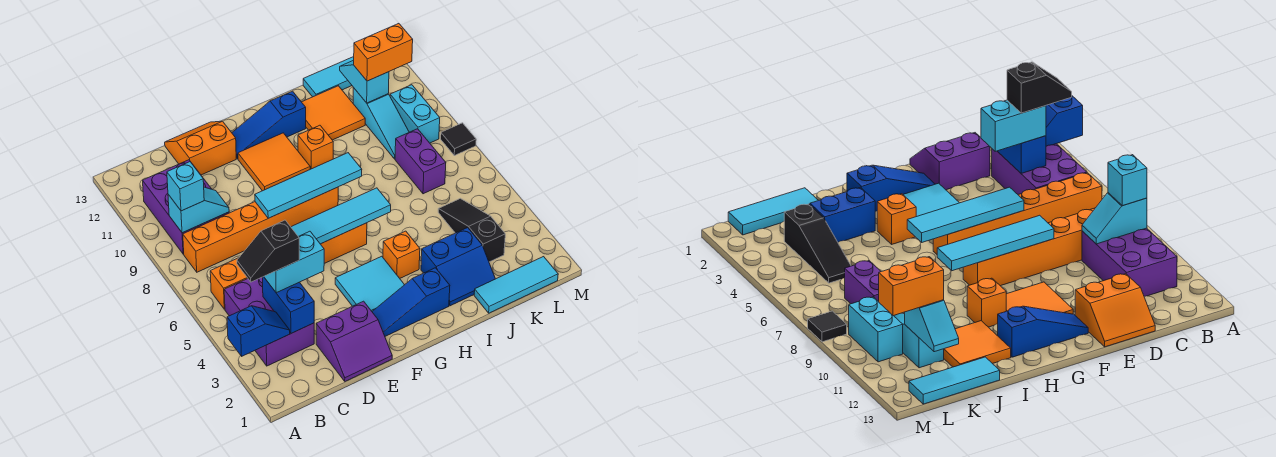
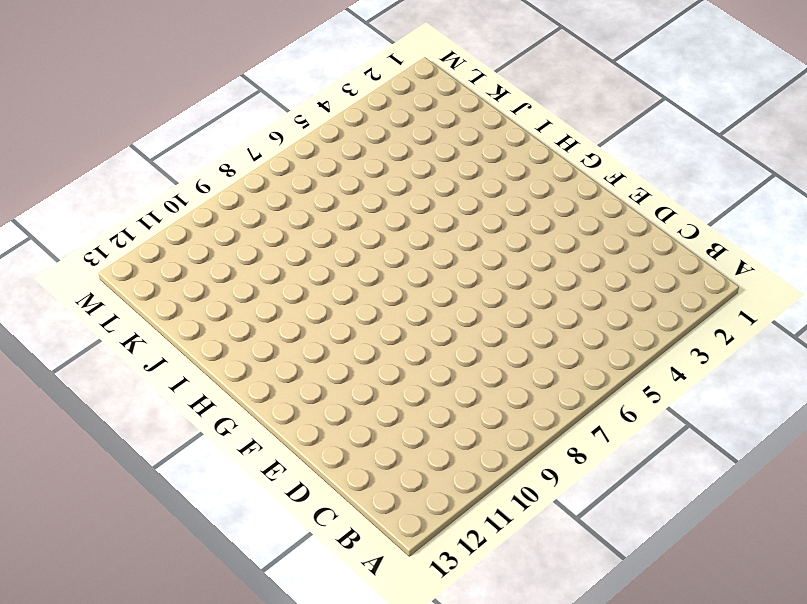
none -> purple 2x3 brick [224,277,314,366]
none -> orange 1x6 brick [210,223,367,309]
none -> orange 1x6 brick [183,187,338,272]
none -> purple 2x3 brick [143,160,229,254]

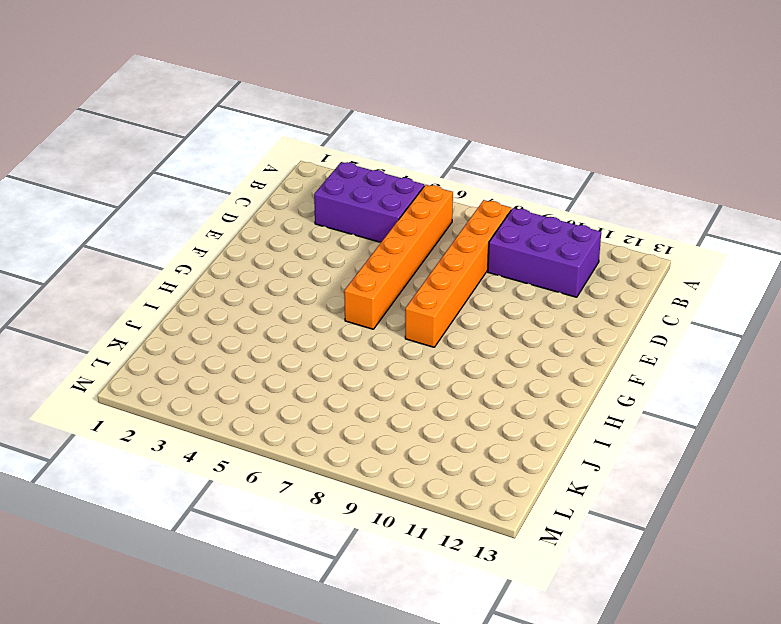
none -> purple 2x2 slope [316,301,392,381]
none -> orange 2x2 slope [165,121,236,175]
none -> blue 1x3 slope [372,268,450,336]
none -> cyan 2x2 tile [335,256,404,311]

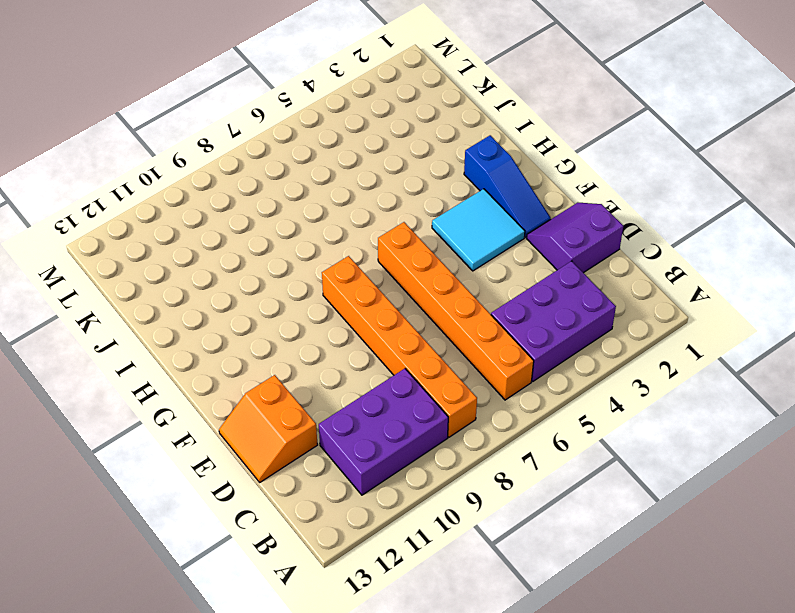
purple 2x2 slope [527,203,623,273] -> purple 2x2 slope turned to [316,301,392,381]
none -> orange 2x2 tile [238,133,310,191]
none -> blue 1x3 slope [232,91,306,159]
none -> orange 1x1 brick [383,231,420,278]
none -> orange 1x1 brick [298,125,333,169]

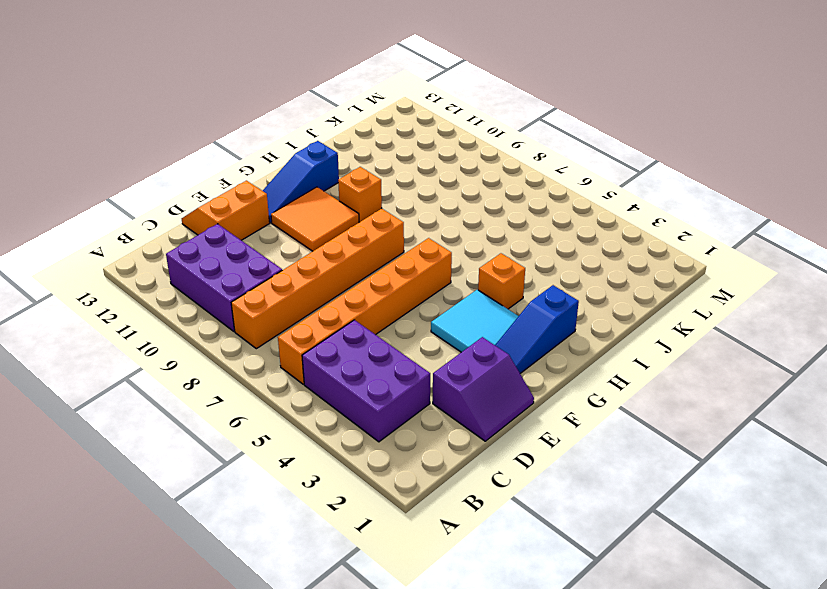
none -> blue 2x2 slope [421,228,495,306]
none -> orange 2x2 tile [302,86,365,140]
none -> cyan 1x3 tile [474,257,558,313]
none -> cyan 1x3 tile [303,57,354,97]

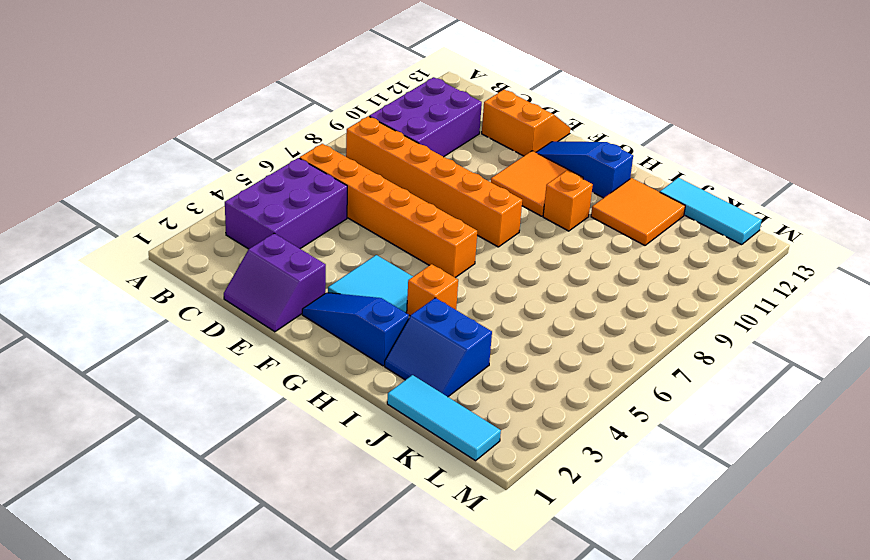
none -> black 1x3 slope [438,198,505,262]
none -> purple 1x2 brick [395,129,446,194]
none -> cyan 1x3 slope [353,88,409,159]
none -> cyan 1x2 brick [390,85,440,143]

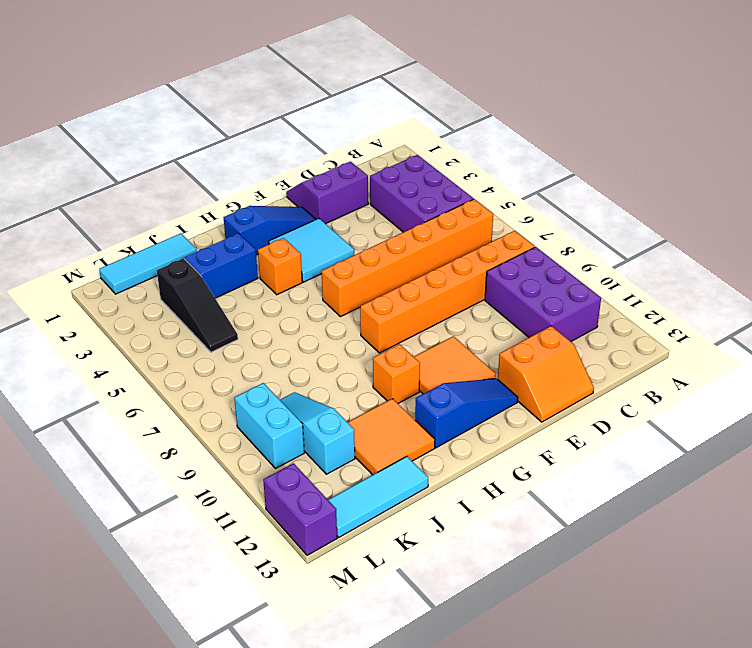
purple 1x2 brick [263,463,337,555] -> purple 1x2 brick moved to [395,129,446,194]
none -> black 1x1 tile [441,123,476,156]
none -> blue 1x2 slope [227,306,290,356]
none -> cyan 1x2 slope [168,187,229,233]
none -> blue 1x2 brick [263,277,314,333]

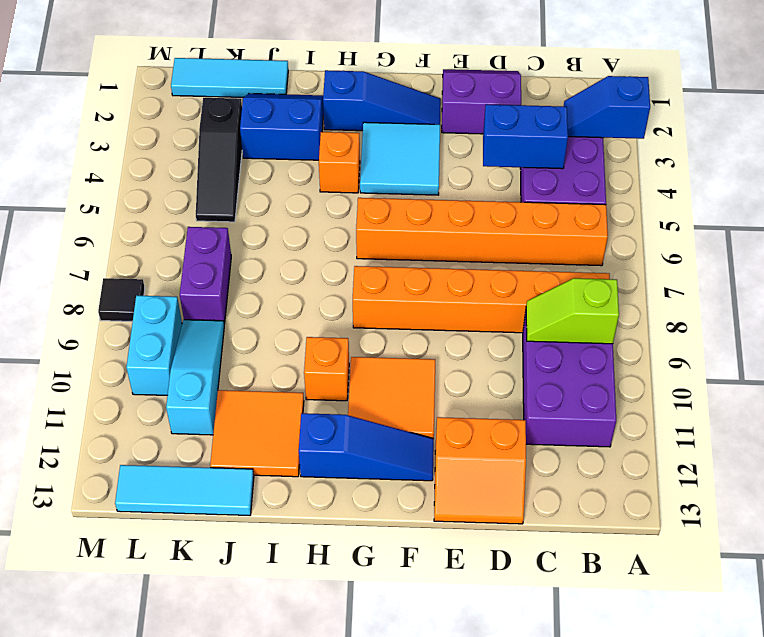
lime 1x2 slope [526,278,619,344] -> cyan 1x2 slope [168,187,229,233]
blue 1x2 brick [483,104,568,169] -> blue 1x2 brick turned to [263,277,314,333]
none -> cyan 1x4 tile [291,188,391,244]
none -> cyan 1x4 tile [255,153,362,218]
none -> cyan 1x2 slope [340,60,389,103]
none -> cyan 1x1 brick [167,162,204,211]

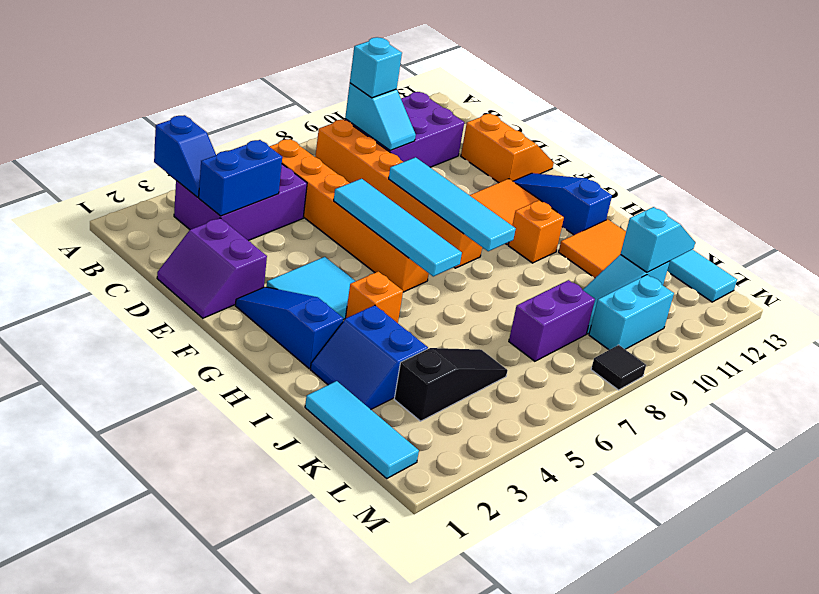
none -> cyan 1x2 brick [264,231,324,293]
none -> orange 1x2 brick [354,24,413,81]
none -> black 1x2 slope [237,220,299,282]

